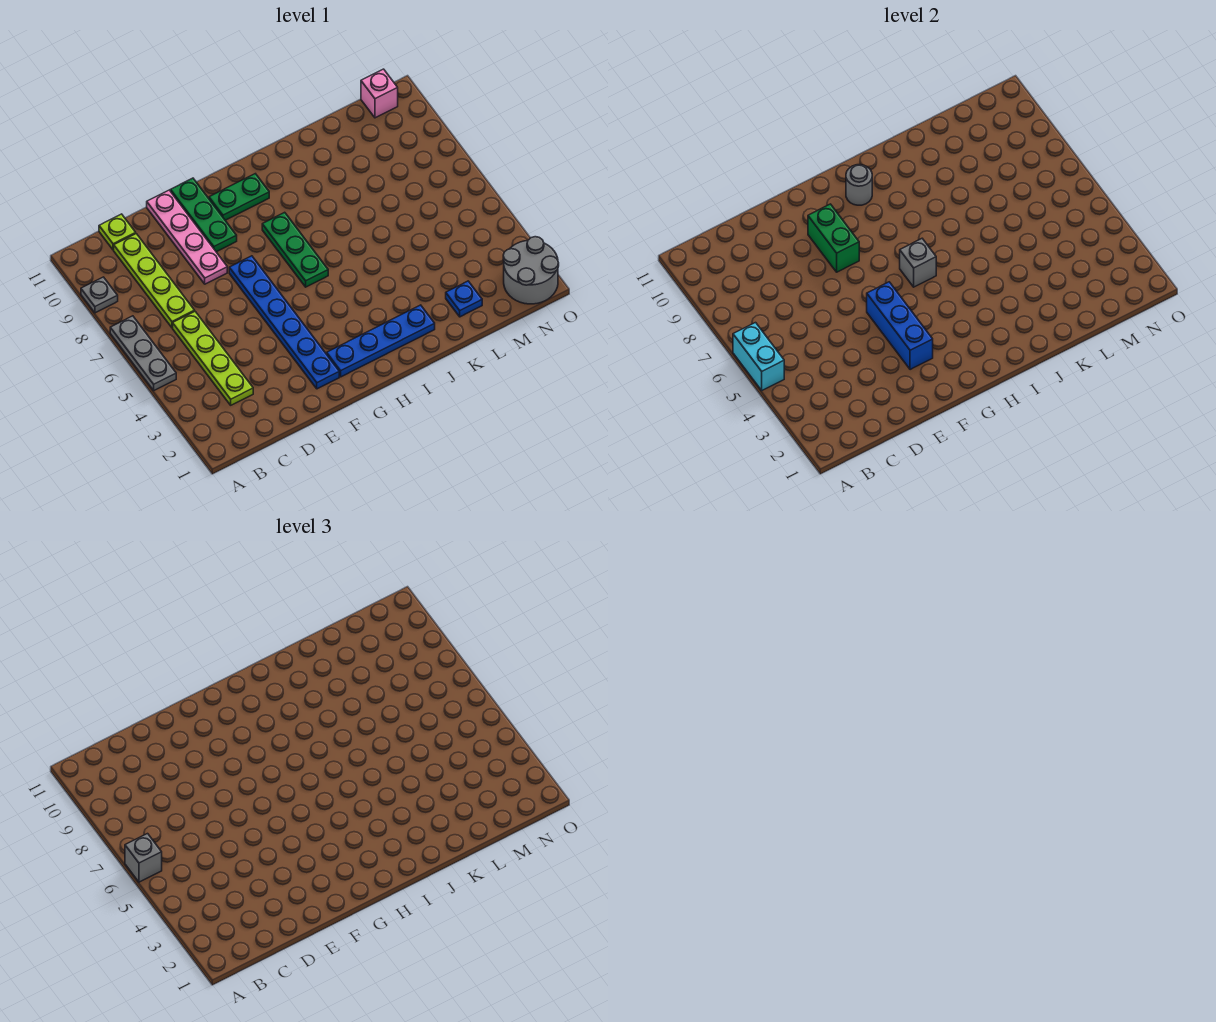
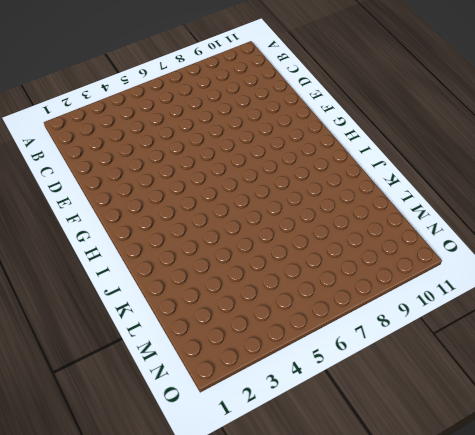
none -> grey 1x3 plate [110,316,176,390]
none -> grey 1x1 plate [81,277,118,313]
none -> lime 1x4 plate [173,312,253,405]

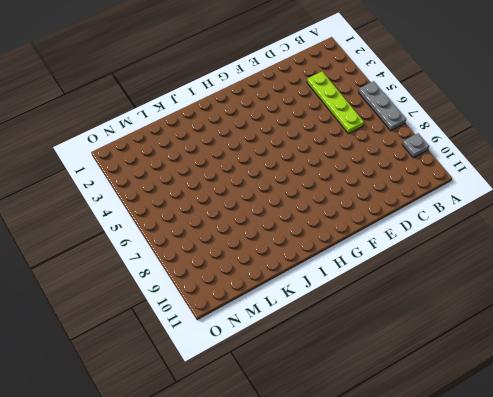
none -> lime 1x4 plate [114,234,195,328]
none -> lime 1x1 plate [99,214,136,250]
none -> pink 1x4 plate [147,190,227,284]

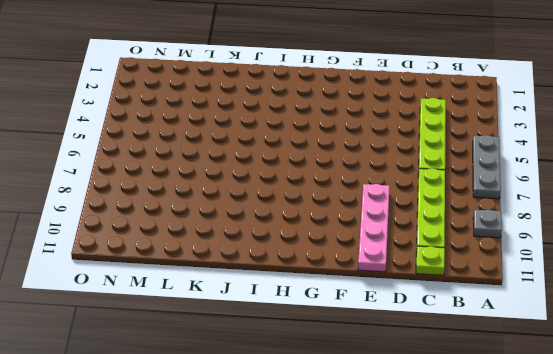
none -> blue 1x6 plate [229,256,339,389]
none -> green 1x3 plate [170,178,237,252]
none -> blue 1x4 plate [327,305,435,377]

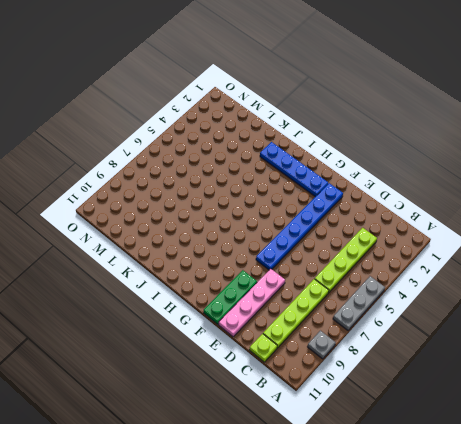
none -> green 1x2 plate [209,174,269,220]
none -> green 1x3 plate [262,212,328,287]
none -> blue 1x1 plate [446,281,482,317]

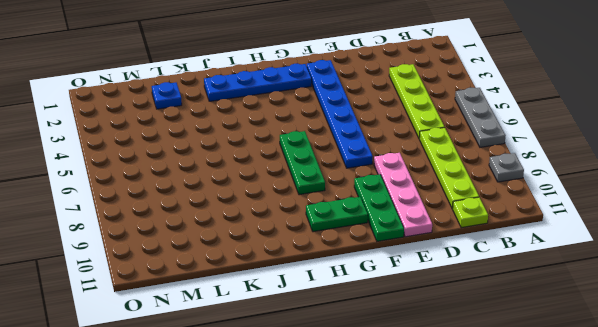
none -> grey 2x2 round brick [503,237,559,304]
none -> pink 1x1 brick [361,69,398,118]
none -> cyan 1x2 brick [733,323,784,390]

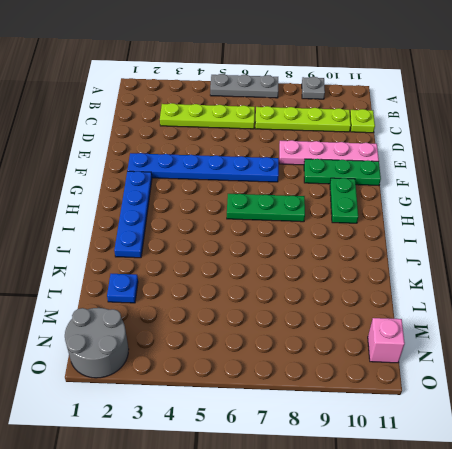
none -> cyan 1x2 brick [733,323,784,390]
none -> blue 1x3 brick [867,282,933,370]
none -> green 1x2 brick [808,204,859,272]

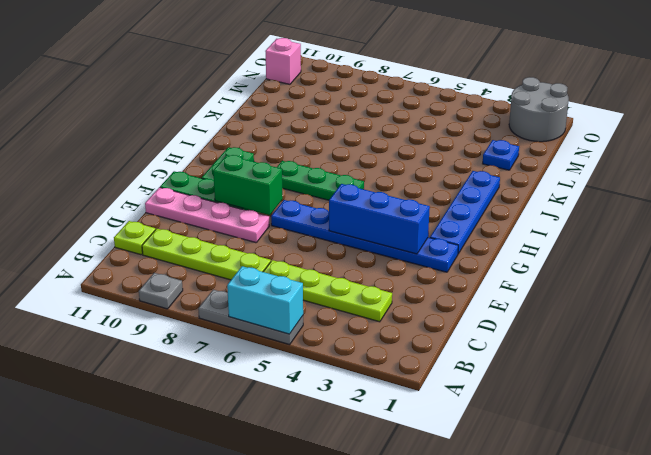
none -> grey 1x1 brick [900,239,936,287]
none -> grey 1x1 round brick [846,165,872,205]
none -> grey 1x1 brick [125,834,162,882]

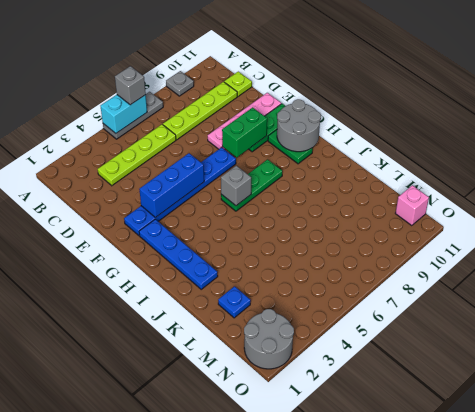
grey 2x2 round brick [277,99,321,152] -> grey 1x1 round brick [846,165,872,205]

